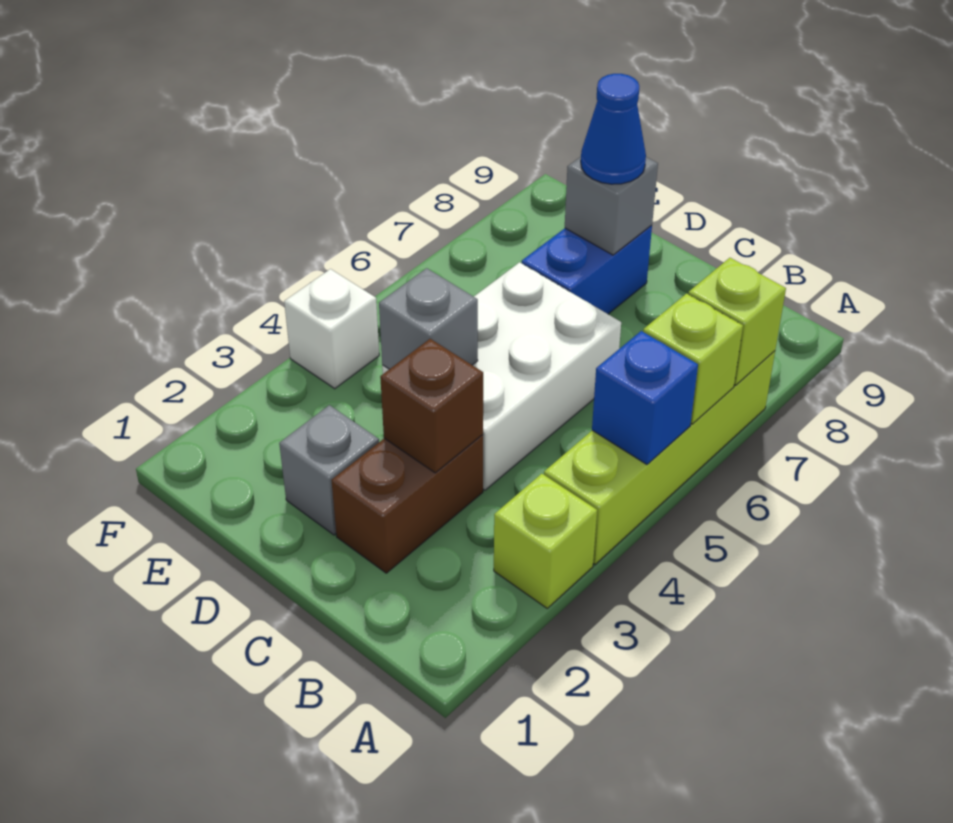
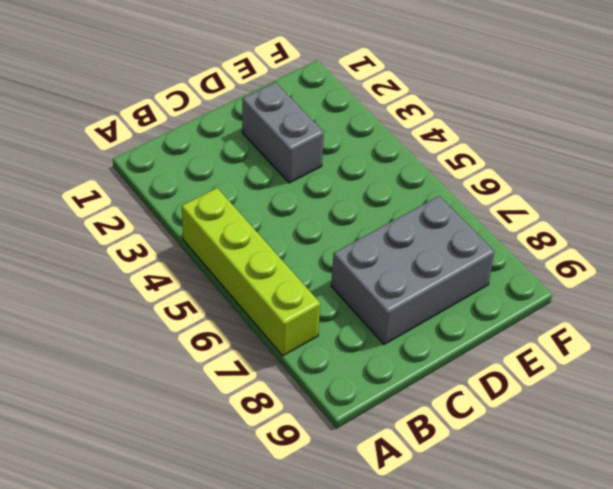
grey 2x3 brick [331,196,494,344] -> blue 1x2 brick [522,225,652,314]
grey 1x2 brick [242,82,324,183] -> grey 1x1 brick [279,405,379,535]
none -> lime 1x1 brick [494,474,597,608]
none -> brown 1x2 brick [331,435,483,573]
none -> white 2x3 brick [382,262,621,490]

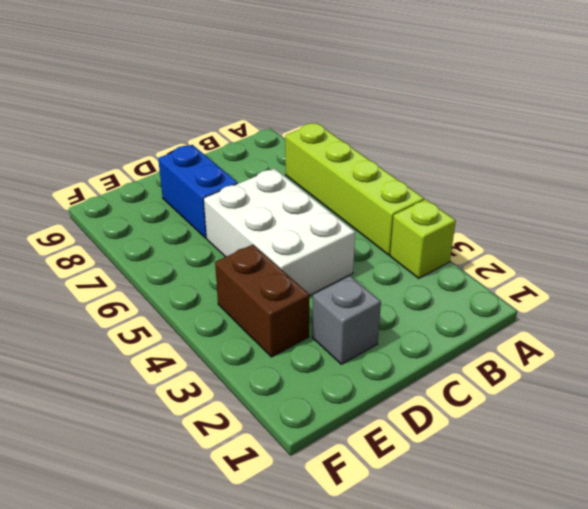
brown 1x2 brick [215,245,309,357] -> brown 1x2 brick moved to [331,435,483,573]
none -> white 1x1 brick [284,269,379,389]
none -> blue 1x1 brick [592,331,698,464]
none -> lime 1x1 brick [643,294,743,424]

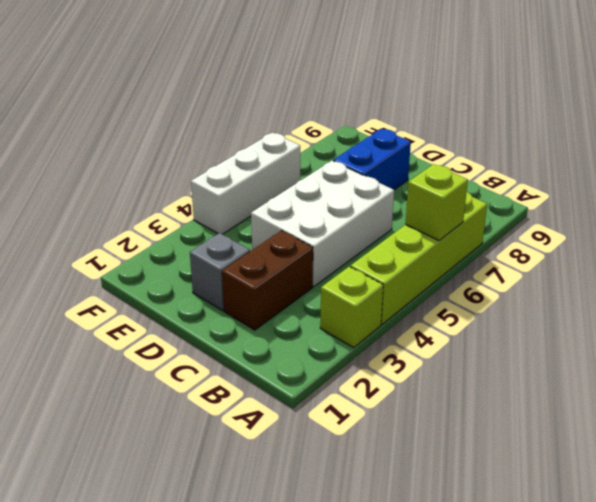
white 1x3 brick [191,133,300,234] -> white 1x1 brick [284,269,379,389]
none -> blue 1x1 brick [592,331,698,464]
none -> lime 1x1 brick [688,258,786,385]
none -> brown 1x1 brick [380,339,483,473]

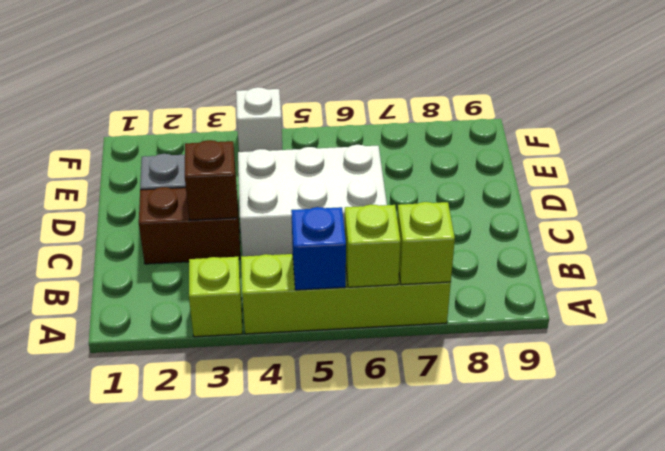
none -> blue 1x2 brick [522,225,652,314]
none -> grey 1x1 brick [379,268,478,369]
none -> grey 1x1 brick [565,157,658,255]

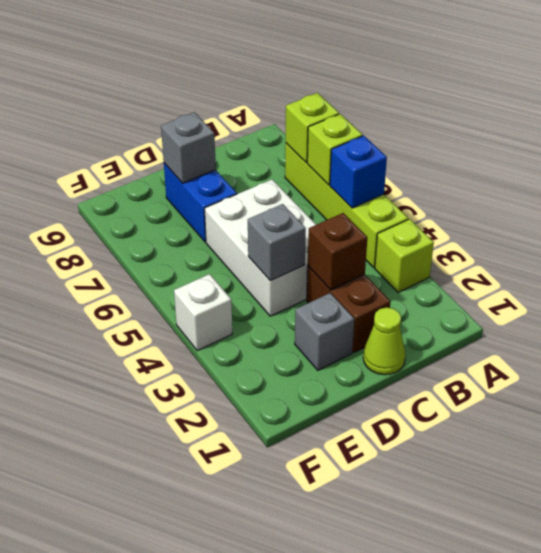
lime 1x1 cone [363,307,405,375] -> none
none -> blue 1x1 cone [581,74,646,184]

